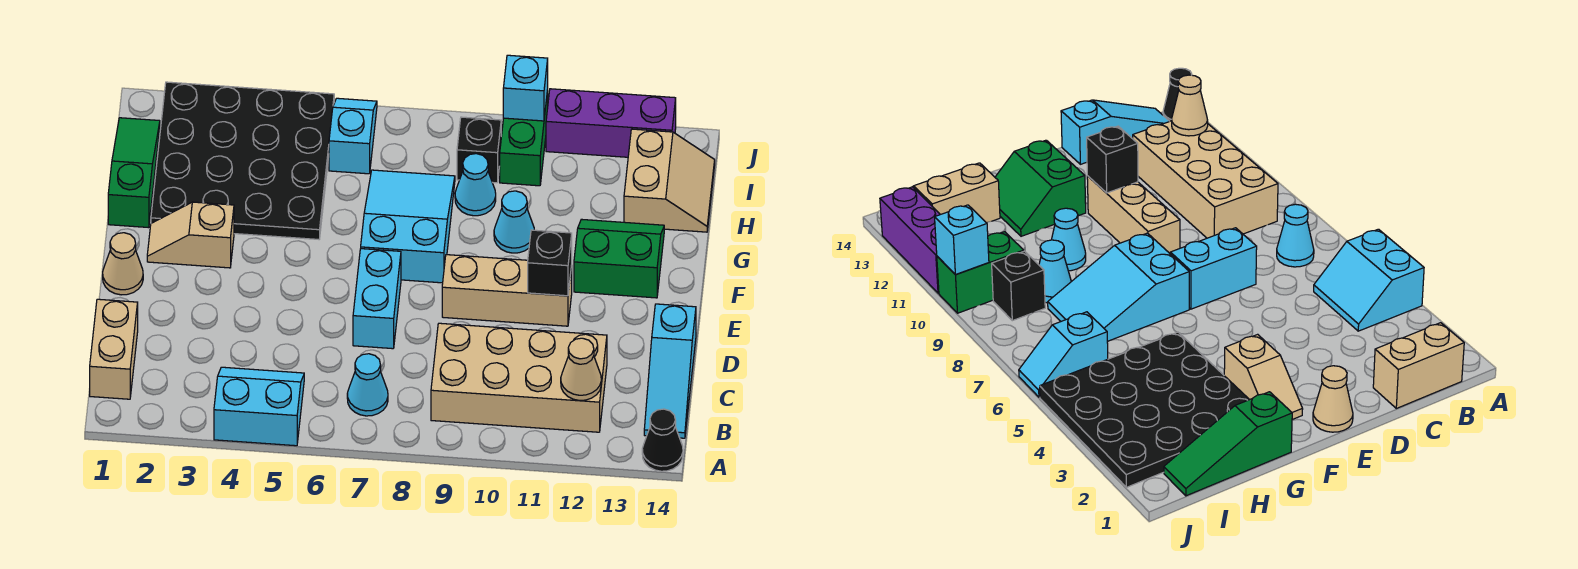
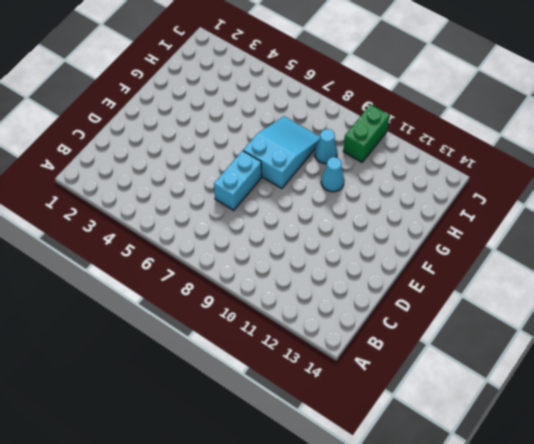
none -> cyan 2x2 slope [214,367,304,446]
none -> black 1x1 cone [642,409,683,471]
none -> tan 1x2 brick [90,299,138,399]

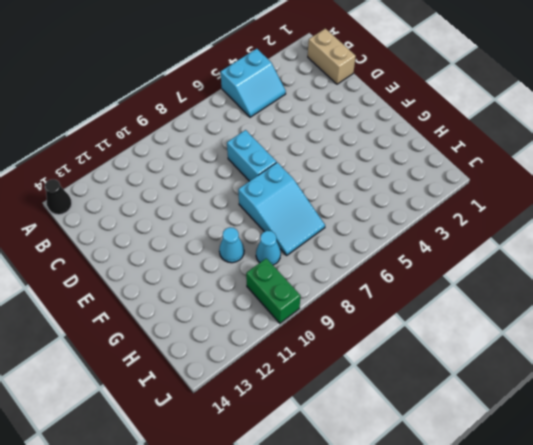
none -> cyan 1x1 cone [347,354,388,416]
none -> tan 2x4 brick [431,323,607,432]
none -> cyan 1x3 slope [644,304,696,438]

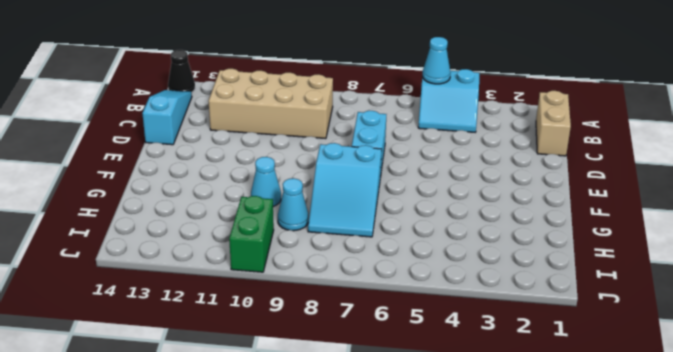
cyan 1x1 cone [423,37,451,84] -> cyan 1x1 cone moved to [347,354,388,416]
none -> tan 1x1 cone [103,233,143,295]
none -> tan 1x3 brick [442,255,572,326]
none -> tan 1x2 slope [147,202,234,268]

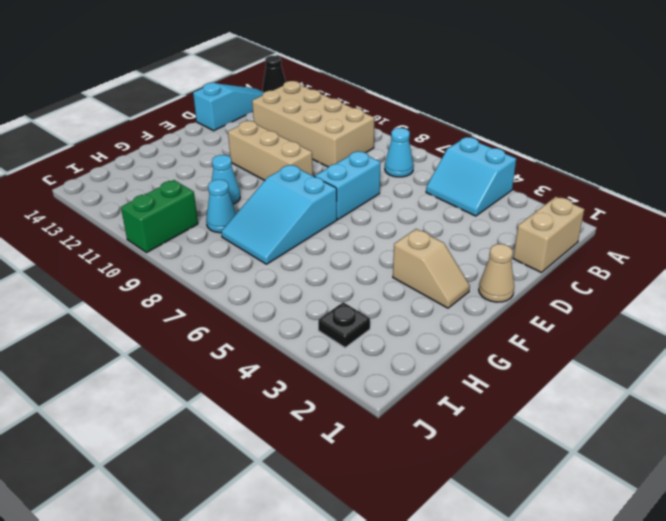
black 1x1 plate [318,302,370,348] -> black 4x4 plate [151,82,334,239]
none -> green 2x2 slope [574,219,664,298]
none -> green 1x3 slope [108,118,160,228]
none -> tan 2x2 slope [624,129,715,232]

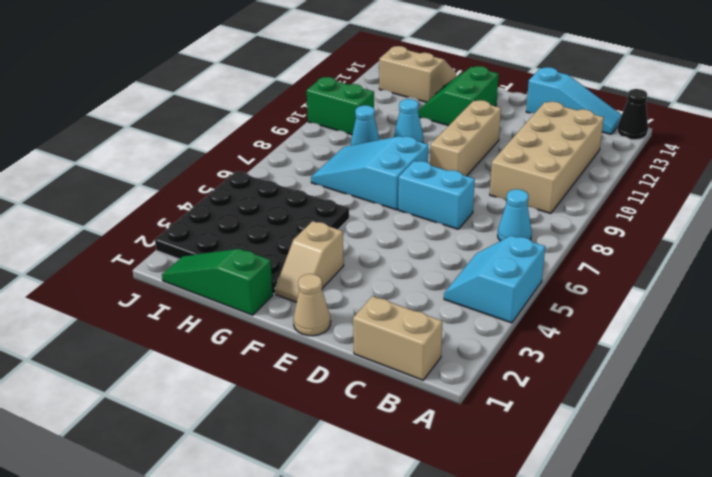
none -> cyan 1x2 slope [329,98,377,174]
none -> black 1x1 brick [457,117,501,183]
none -> purple 1x3 brick [546,89,676,157]

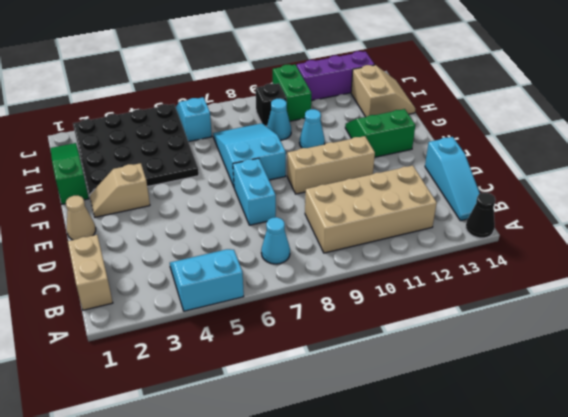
none -> tan 1x1 cone [561,338,601,400]
none -> black 1x1 brick [528,230,572,296]
none -> cyan 1x1 brick [503,55,548,121]

